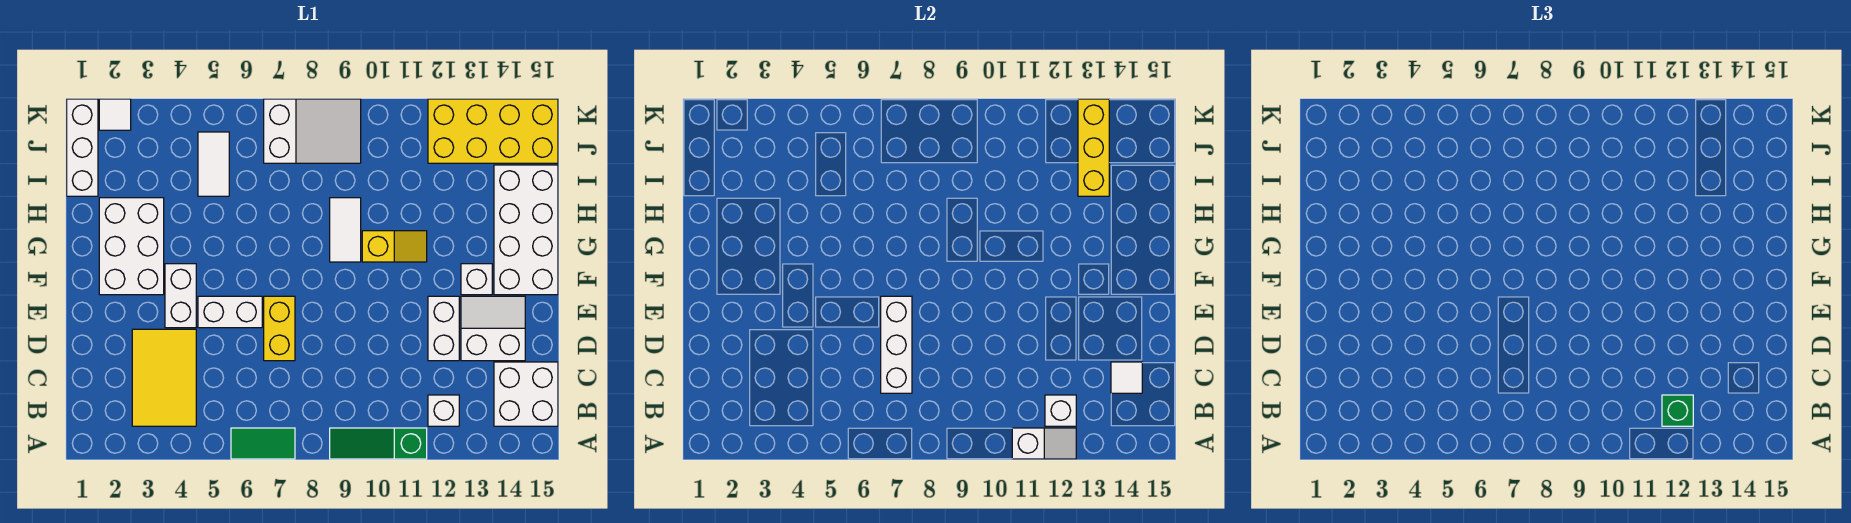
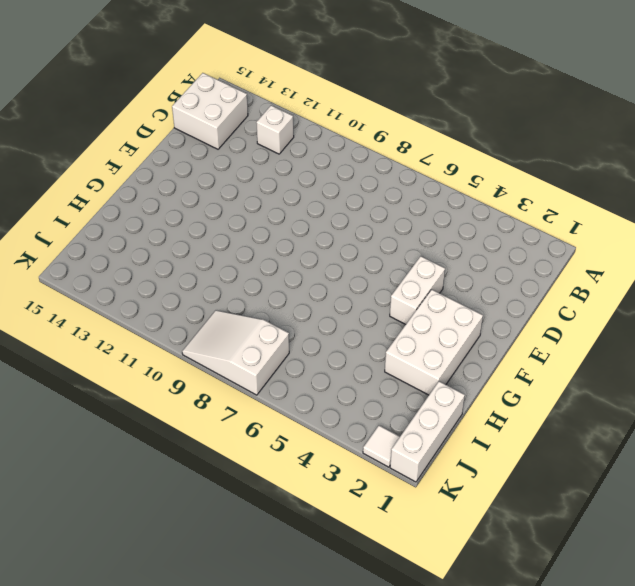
none -> green 1x2 tile [231,428,295,459]
none -> green 1x3 slope [330,428,427,459]
none -> yellow 2x3 tile [132,329,196,426]

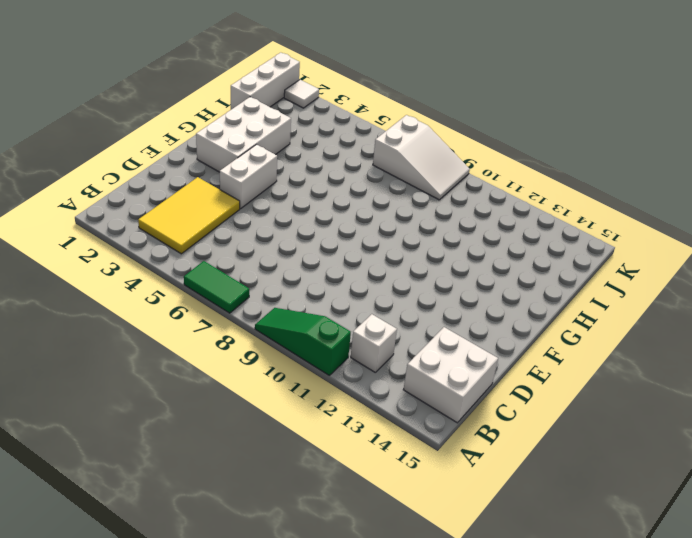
none -> yellow 1x2 brick [264,296,295,361]
none -> white 1x2 brick [428,296,459,361]
none -> white 2x2 slope [461,296,525,361]

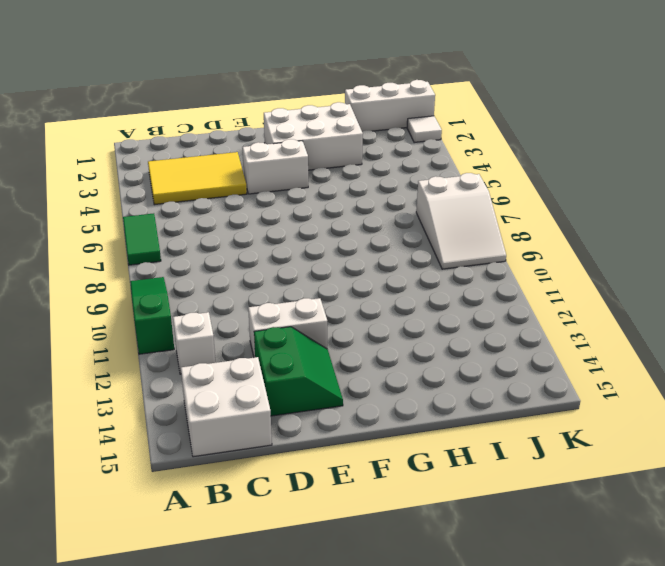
green 2x2 slope [254,327,343,416] -> white 2x2 slope [461,296,525,361]
none -> yellow 1x2 brick [264,296,295,361]
none -> white 1x2 brick [198,296,262,328]
none -> white 1x1 brick [461,264,492,295]

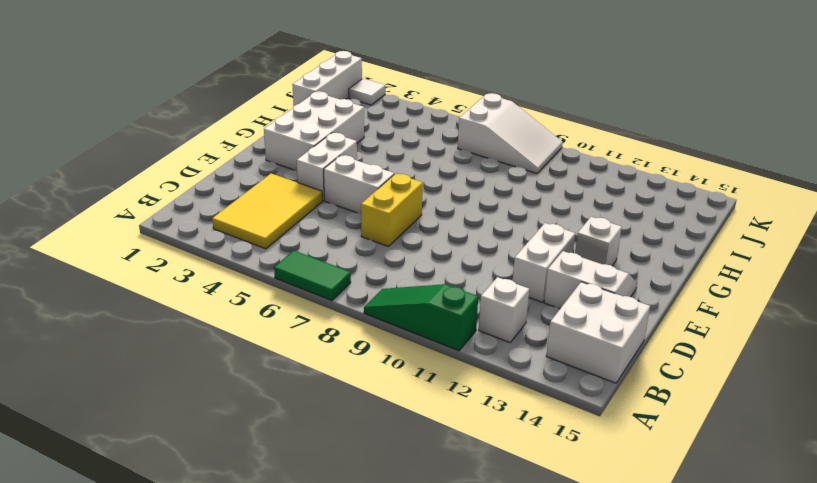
none -> white 2x4 brick [494,165,558,295]
none -> white 1x2 tile [330,198,361,262]
none -> yellow 1x2 slope [362,231,427,262]

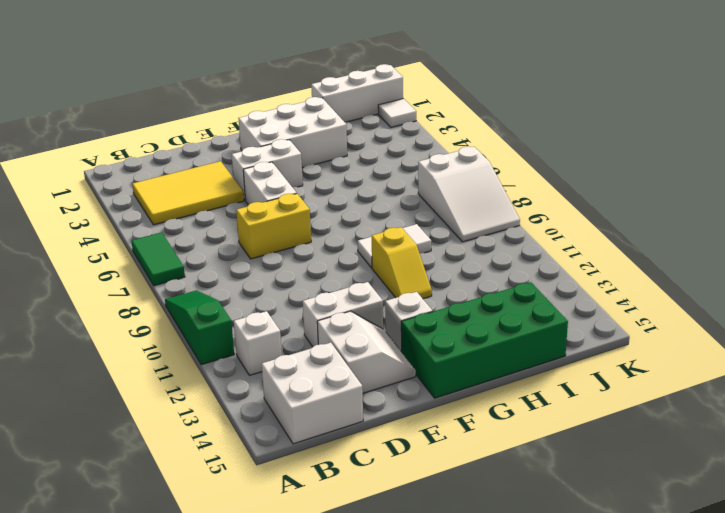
green 2x4 brick [401,282,568,398] -> white 2x4 brick [494,165,558,295]
none -> white 1x2 tile [198,132,229,196]
none -> yellow 2x4 brick [428,99,558,163]
none -> white 1x2 slope [1012,428,1076,459]

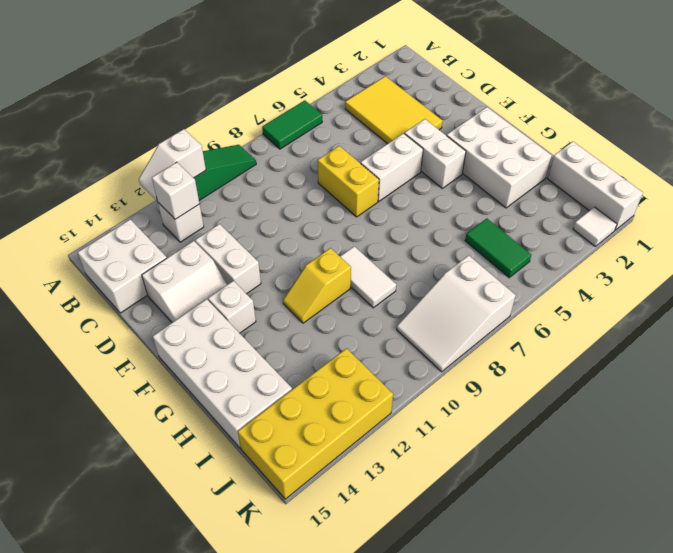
green 1x2 tile [465,218,531,278] -> white 1x2 tile [198,132,229,196]
none -> white 1x3 brick [881,296,912,393]
none -> white 1x1 tile [1111,362,1142,393]
none -> yellow 1x3 brick [1078,99,1109,196]

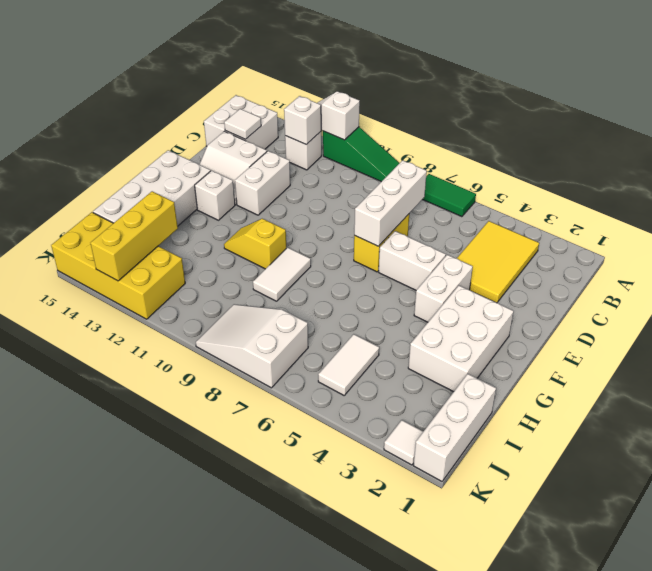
none -> green 1x1 brick [1662,395,1693,426]

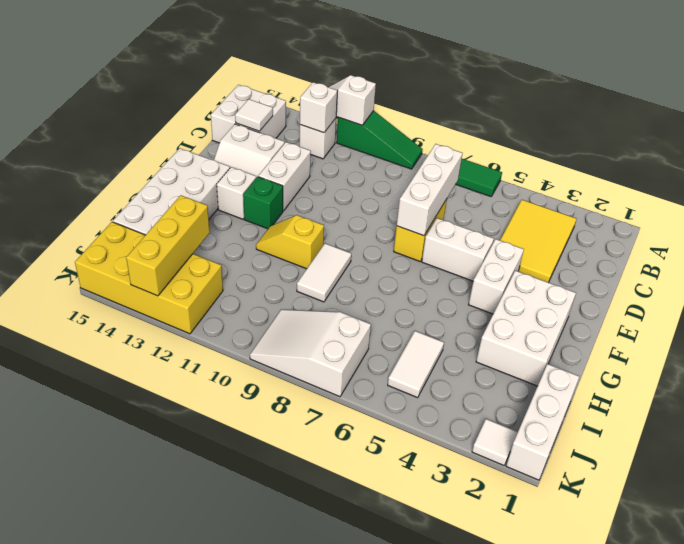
green 1x1 brick [243,177,283,229] -> green 1x1 brick moved to [1662,395,1693,426]

